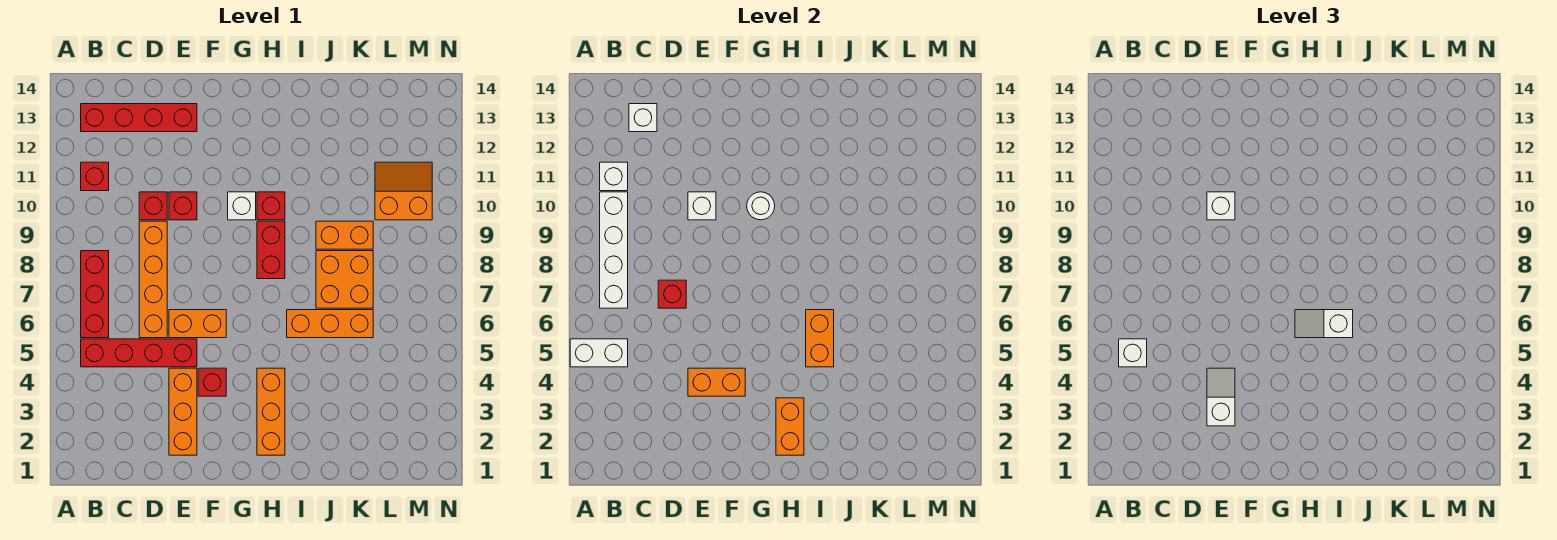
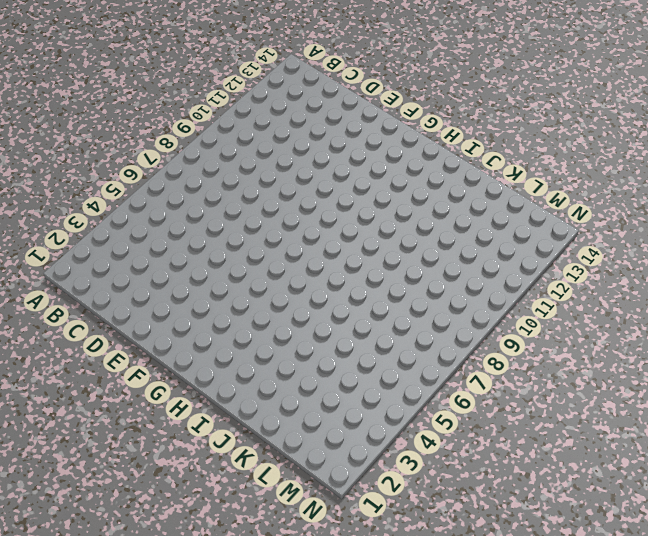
none -> red 1x4 brick [81,339,197,367]
none -> red 1x3 brick [81,251,109,338]
none -> red 1x1 brick [81,162,109,191]
none -> red 1x4 brick [81,104,197,132]

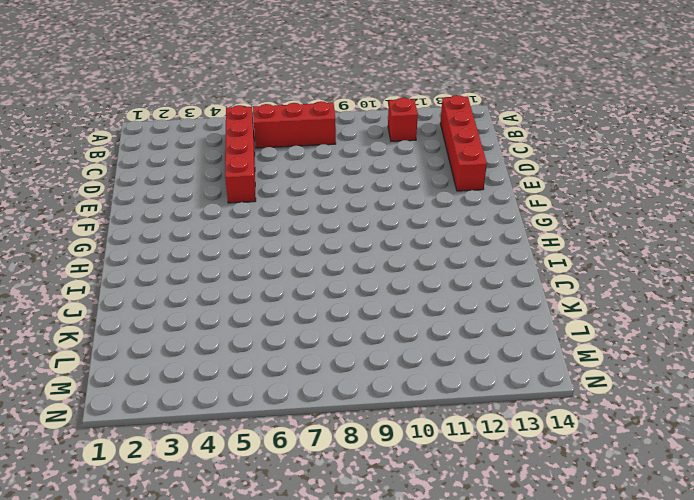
none -> orange 1x4 brick [139,221,167,338]
none -> red 1x1 brick [139,192,167,220]
none -> orange 1x3 brick [169,368,197,455]
none -> orange 1x2 brick [169,310,226,338]

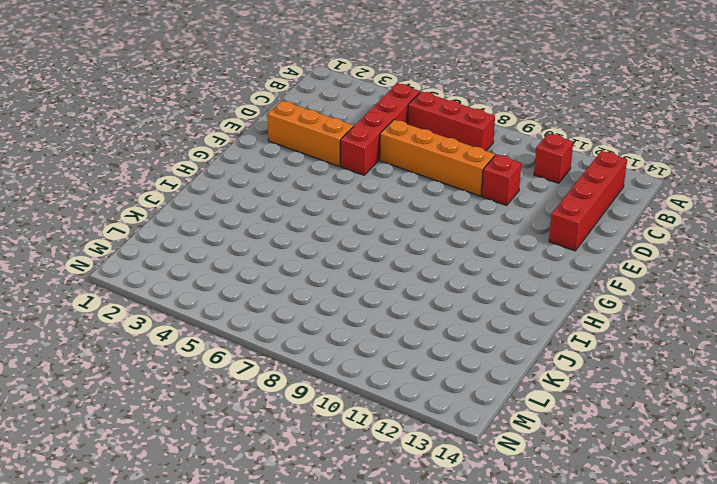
none -> orange 1x2 brick [169,310,226,338]
none -> red 1x1 brick [169,192,197,220]
none -> red 1x1 brick [198,368,226,396]
none -> white 1x1 brick [228,192,256,220]

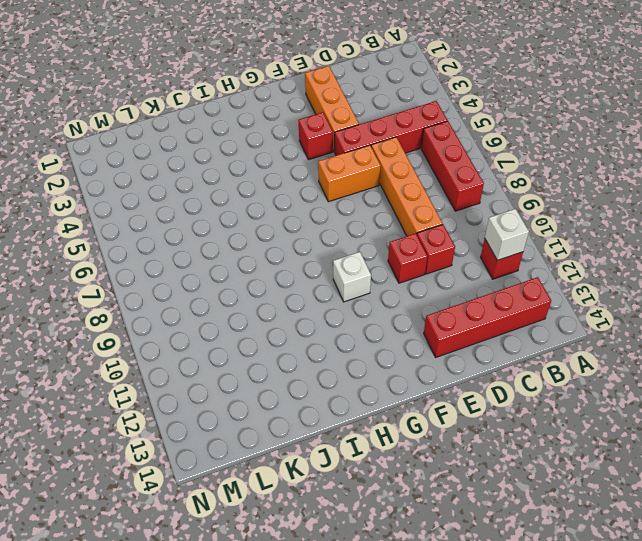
none -> orange 1x3 brick [257,368,285,455]
none -> red 1x2 brick [257,221,285,279]
none -> red 1x1 brick [257,192,285,220]
none -> orange 1x3 brick [287,310,373,338]

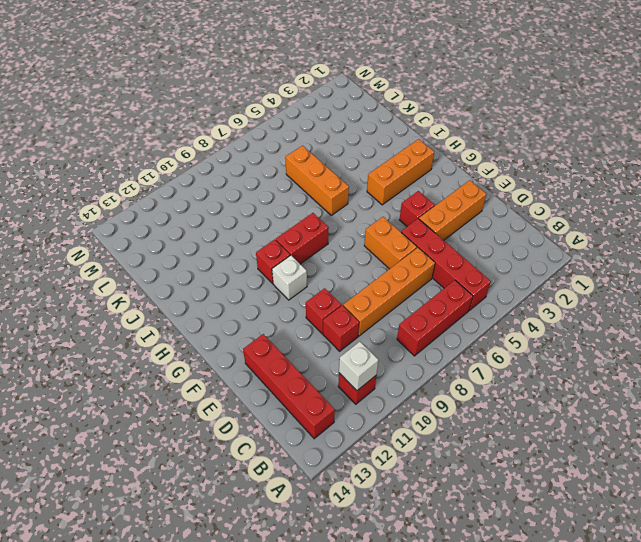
none -> orange 2x2 brick [316,251,373,308]
none -> orange 1x2 brick [316,221,373,249]
none -> orange 2x2 slope [375,162,432,220]
none -> white 1x2 brick [570,339,628,367]

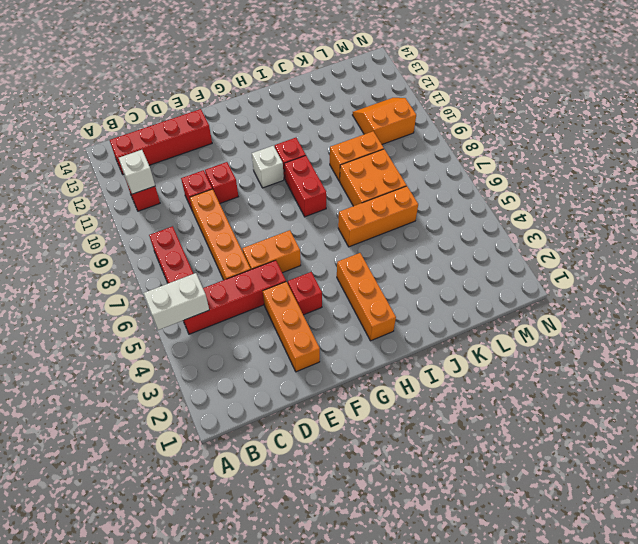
none -> white 1x4 brick [600,192,628,308]
none -> white 1x1 brick [629,104,657,132]
none -> red 1x1 brick [658,280,686,308]
none -> orange 1x2 brick [688,368,745,396]

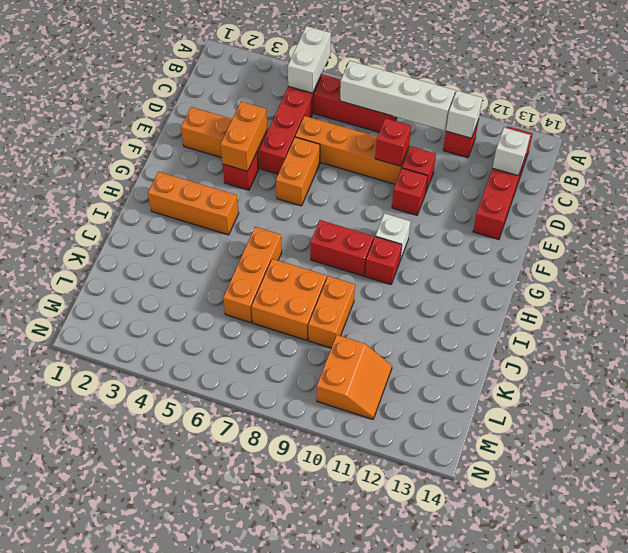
red 1x1 brick [375,118,411,166] -> red 1x1 brick moved to [658,280,686,308]
none -> white 1x1 brick [688,192,716,220]
none -> white 1x1 round brick [747,192,775,220]
none -> orange 1x2 brick [776,398,804,455]
none -> orange 1x2 brick [806,310,834,367]

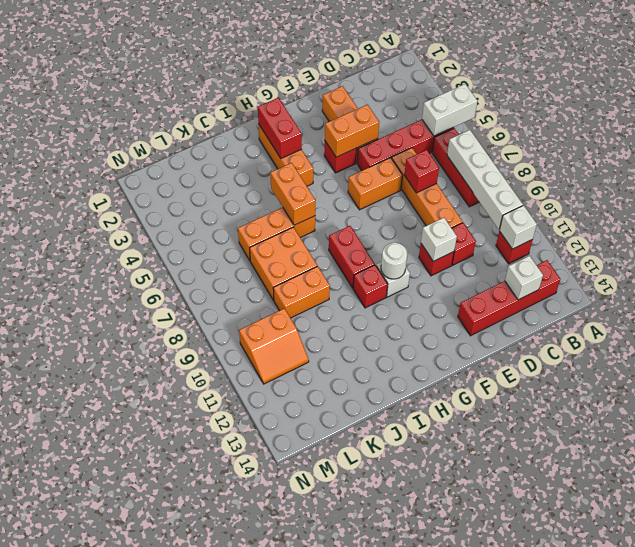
red 1x2 brick [258,98,302,158] -> orange 1x2 brick [776,398,804,455]
none -> white 1x1 brick [1119,339,1147,367]
none -> white 1x2 slope [1207,368,1235,426]
none -> white 1x1 brick [1207,192,1235,220]
none -> white 1x2 slope [1295,310,1353,338]

